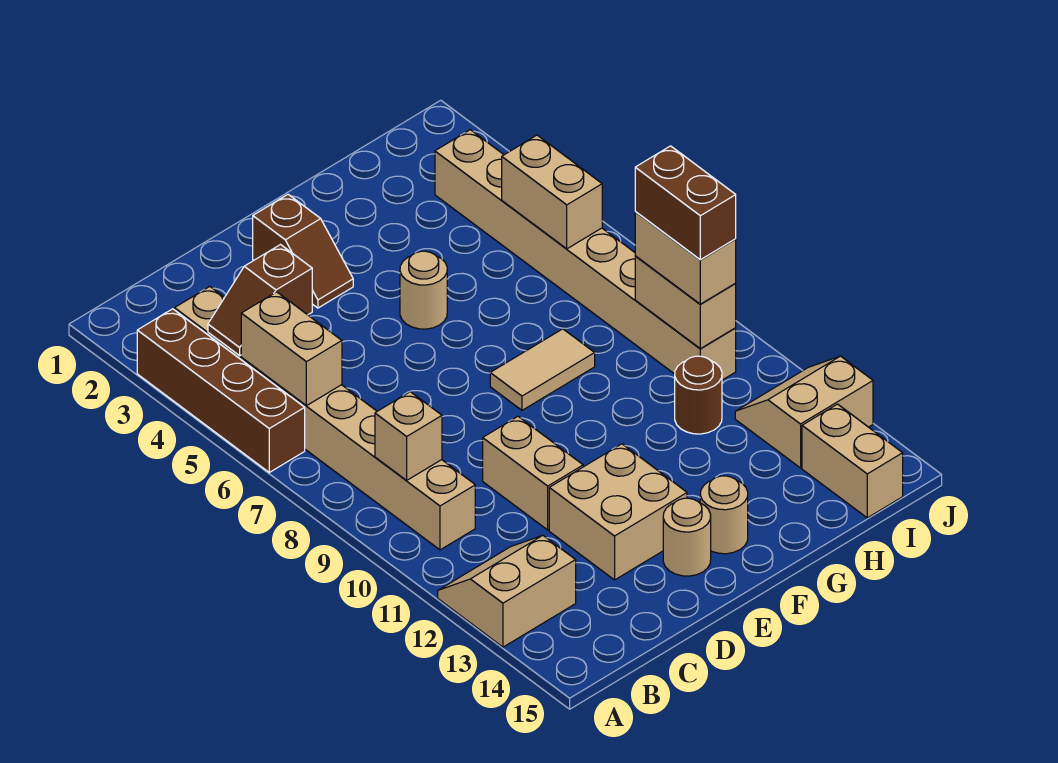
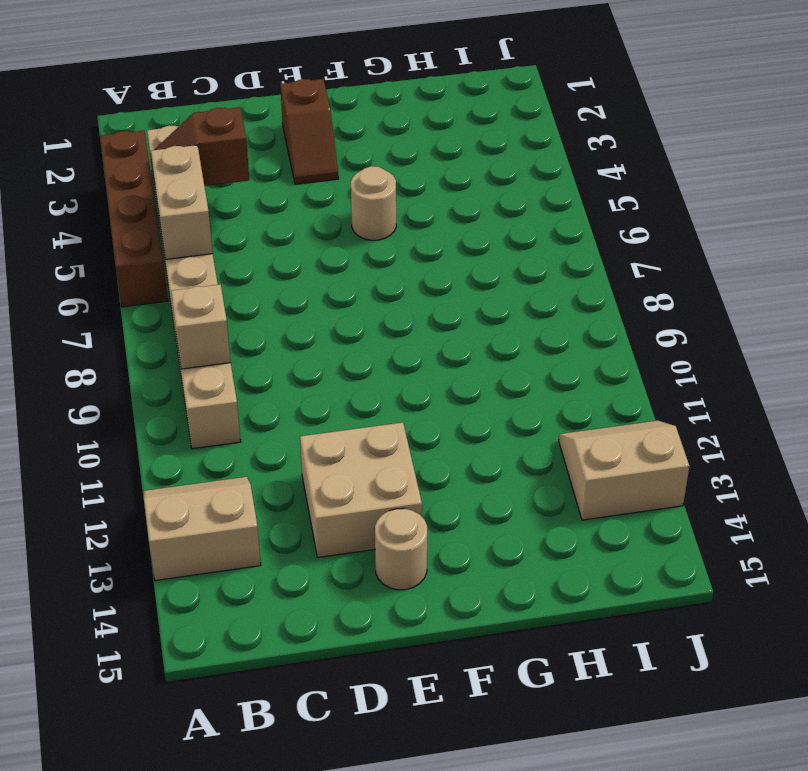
none -> tan 1x2 brick [483,417,583,530]
none -> tan 1x2 tile [490,329,595,410]
none -> tan 1x1 round brick [700,476,748,554]

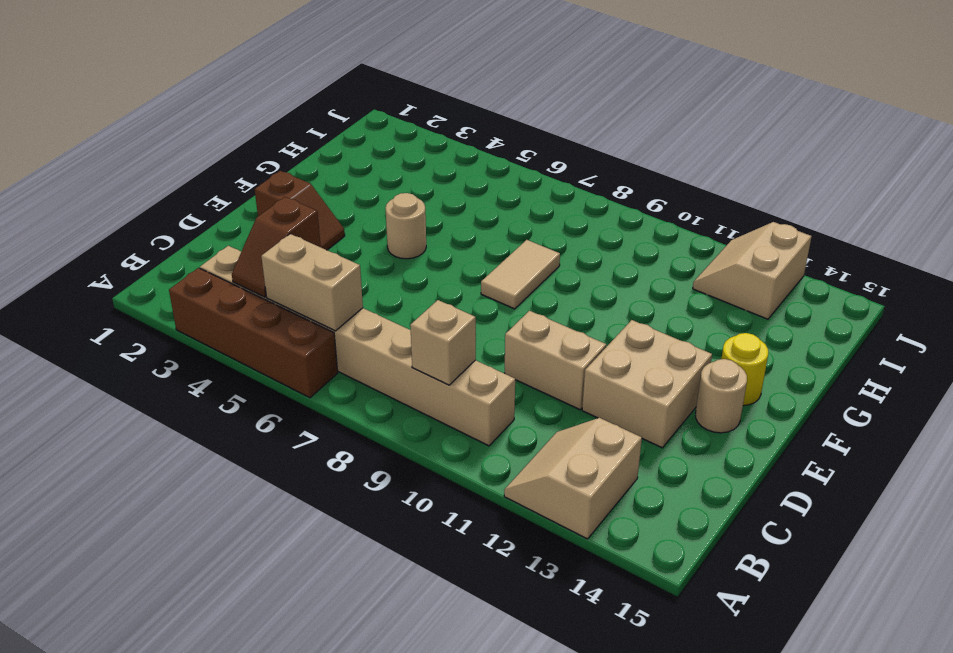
yellow 1x1 round brick [721,333,768,406] -> tan 1x1 round brick [700,476,748,554]
none -> brown 1x1 round brick [675,356,722,434]
none -> tan 1x8 brick [435,130,736,380]
none -> tan 1x2 brick [802,404,903,518]

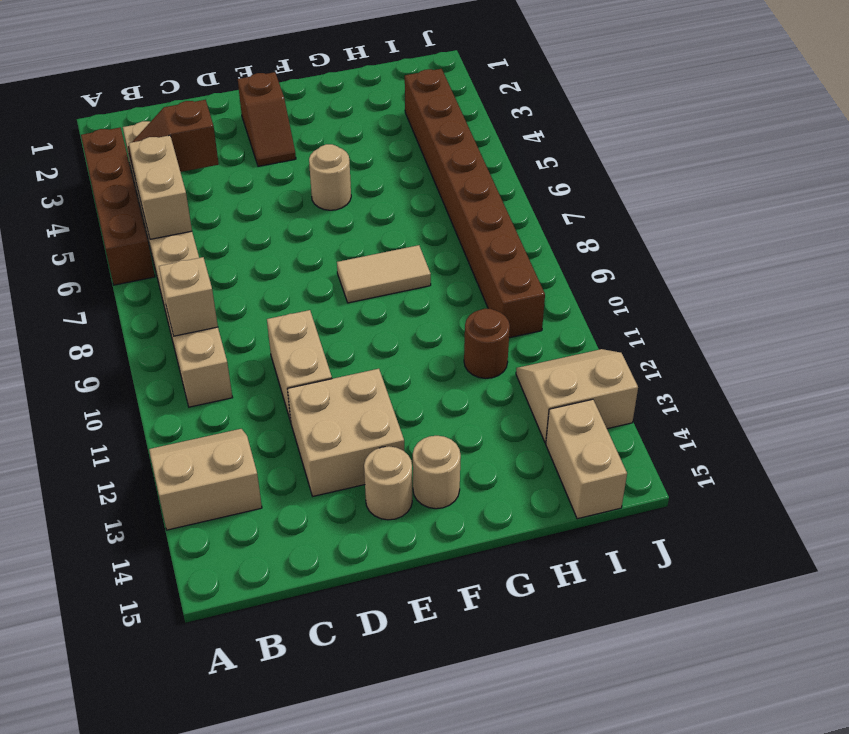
brown 1x8 brick [405,69,545,338] -> tan 1x8 brick [435,130,736,380]
none -> tan 1x2 brick [502,135,602,249]
none -> tan 1x2 brick [635,256,736,349]
none -> tan 1x2 brick [635,211,736,304]

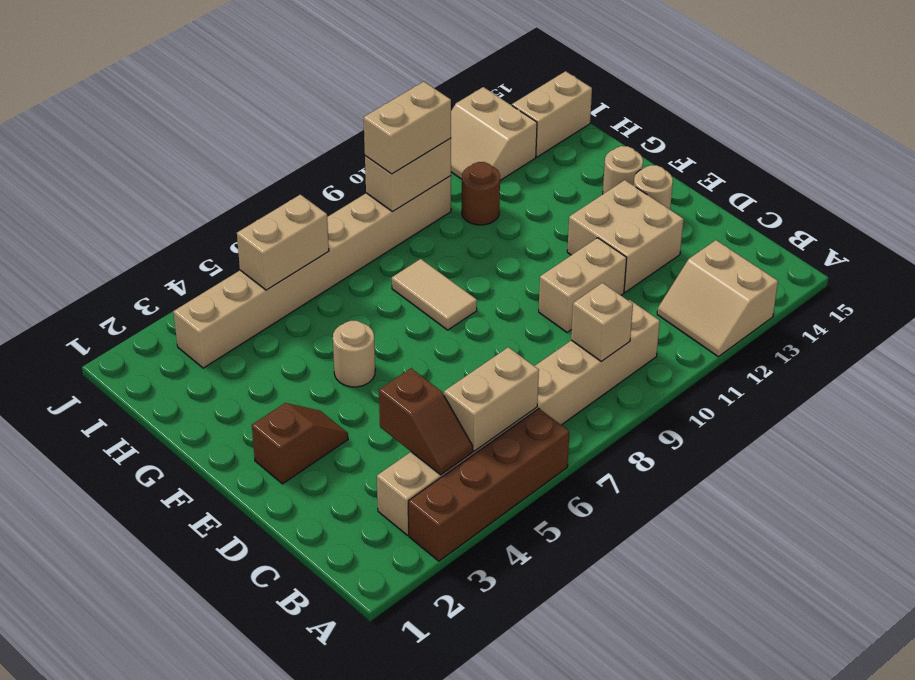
none -> brown 1x2 brick [635,146,736,260]

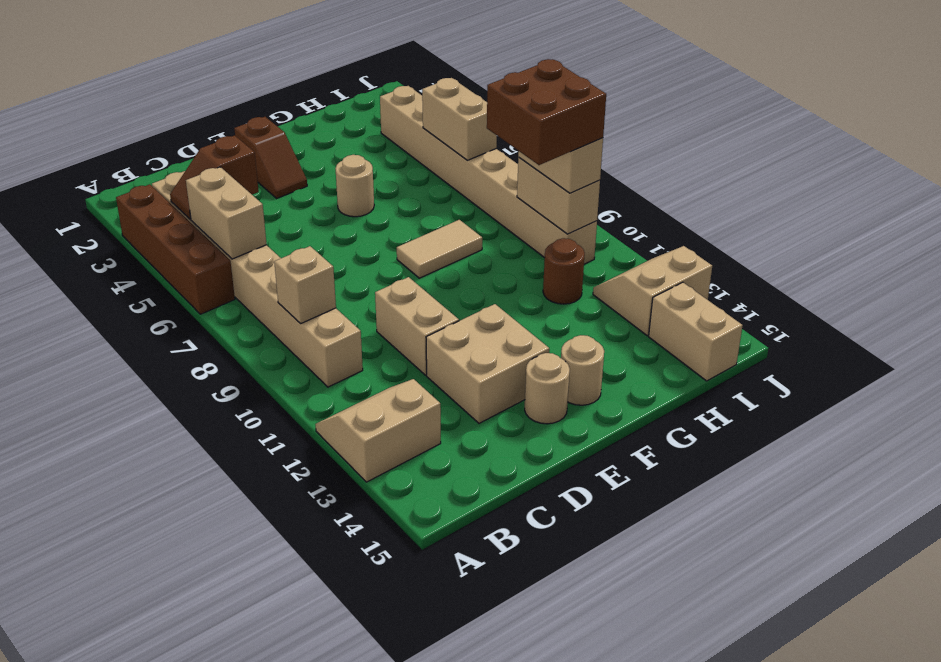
brown 2x2 brick [487,59,606,165] -> brown 1x2 brick [635,146,736,260]

